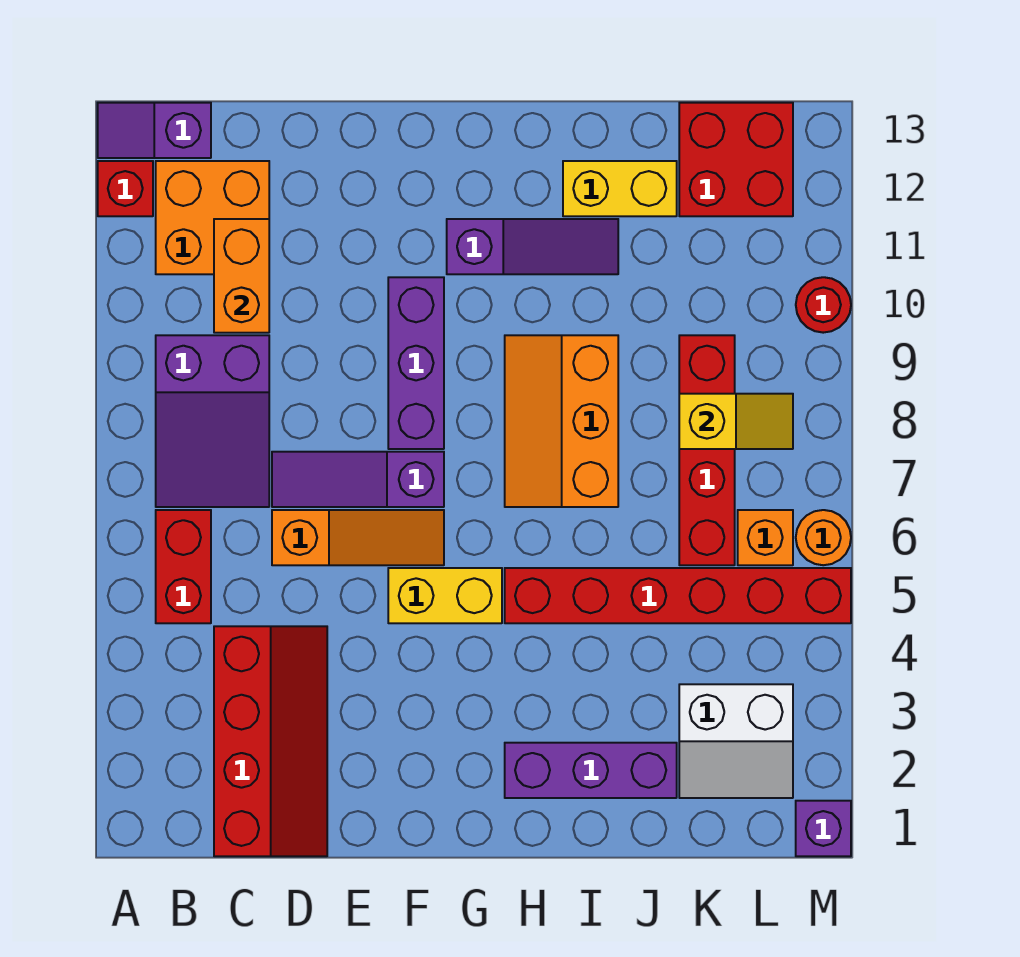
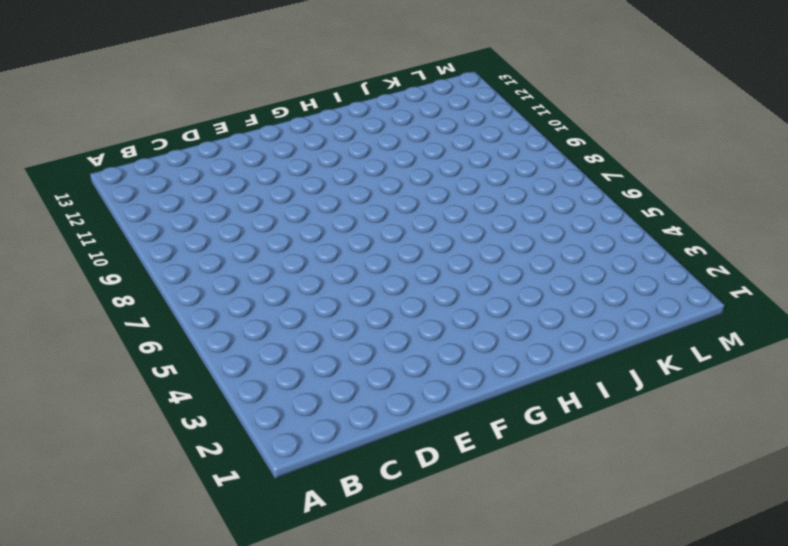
none -> red 1x1 brick [98,161,153,216]
none -> purple 1x2 slope [98,103,211,158]
none -> red 1x2 brick [156,510,211,623]

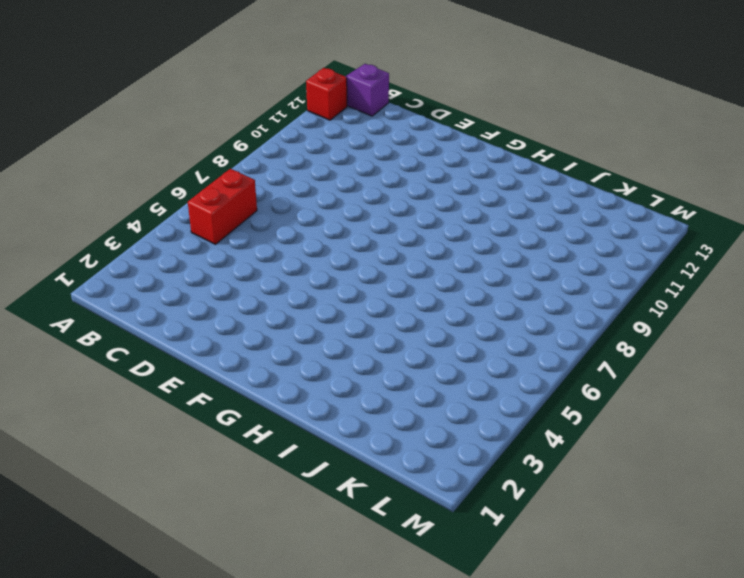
none -> purple 2x3 slope [156,335,269,507]
none -> orange 2x2 brick [156,161,269,274]
none -> red 2x4 slope [214,626,327,856]

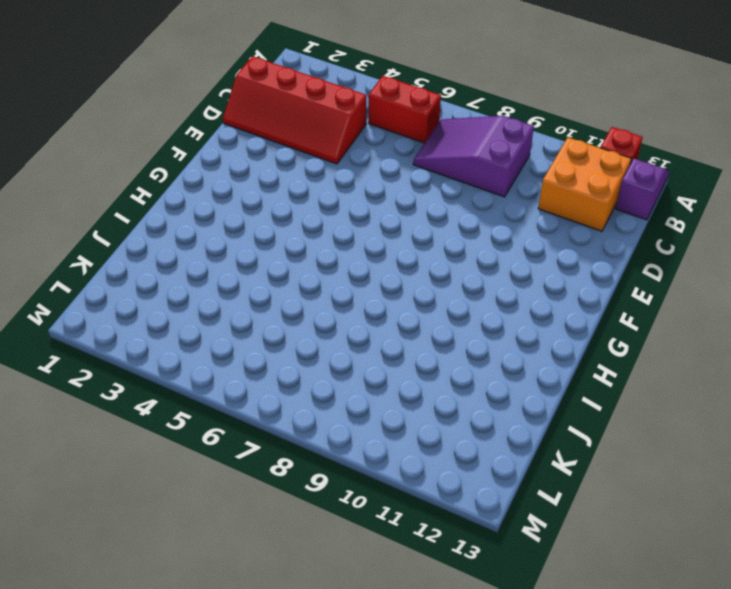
none -> orange 1x3 slope [272,510,444,565]
none -> purple 1x3 slope [272,452,444,507]
none -> yellow 1x2 brick [388,568,502,623]

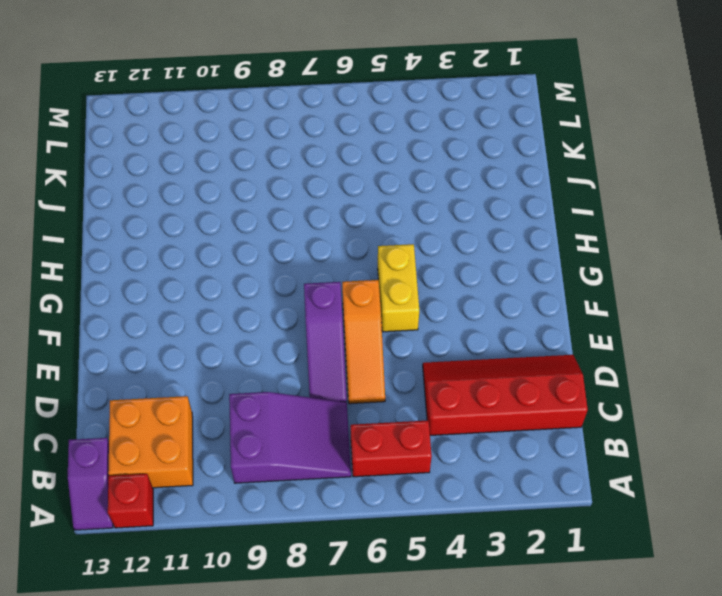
orange 1x3 slope [342,280,385,404] -> orange 1x3 slope turned to [272,510,444,565]
none -> purple 1x3 brick [388,277,444,449]
none -> purple 1x3 slope [447,219,618,274]
none -> purple 1x3 brick [505,743,677,798]

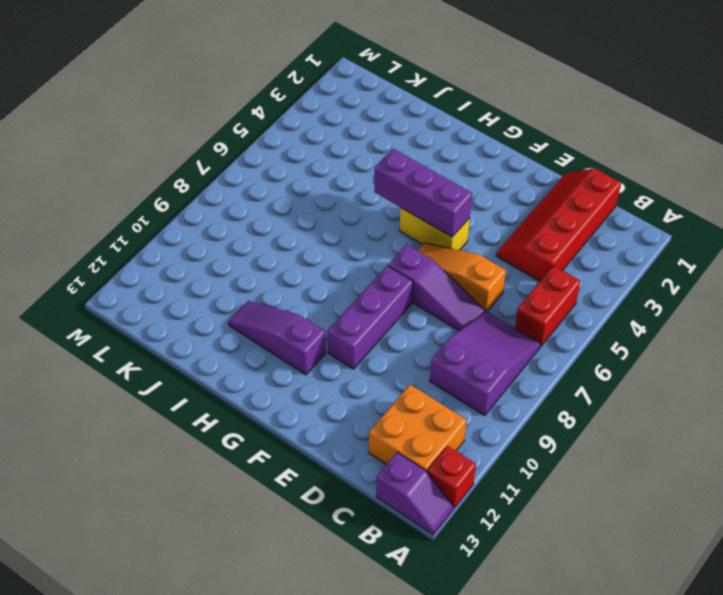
purple 1x3 brick [374,149,472,237] -> purple 1x3 brick moved to [505,743,677,798]
none -> red 1x6 brick [505,568,851,623]
none -> orange 2x3 slope [505,335,618,507]
none -> yellow 1x2 brick [563,161,677,216]

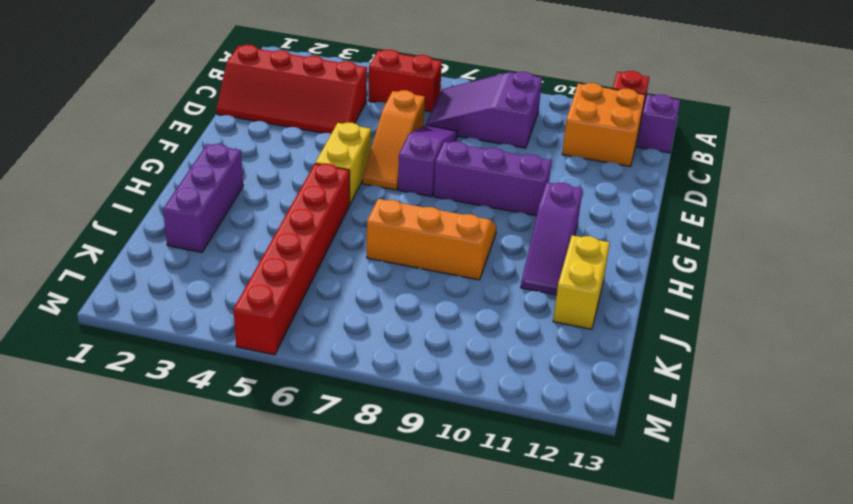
none -> white 2x2 slope [679,684,793,798]
none -> red 1x4 brick [679,335,735,565]
none -> red 2x2 brick [679,103,793,216]

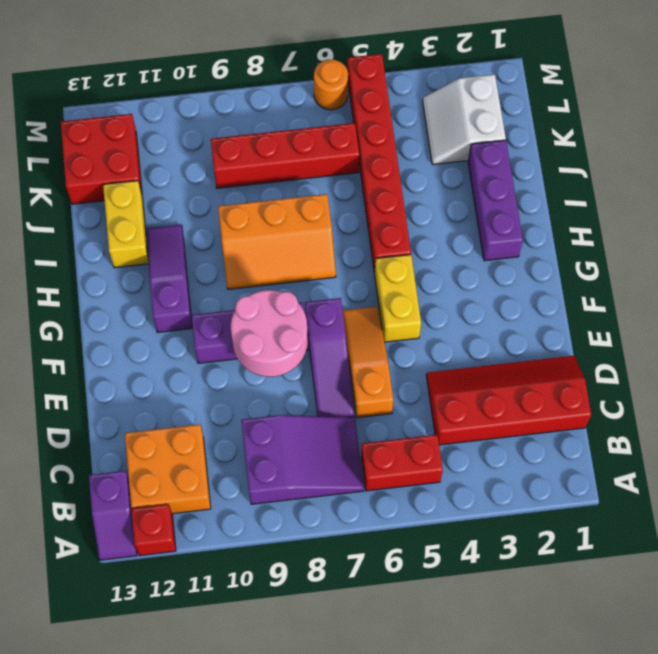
pink 2x2 round brick [231,290,308,377] -> none
white 2x2 slope [423,74,506,165] -> white 2x2 slope turned to [679,684,793,798]
none -> orange 1x1 brick [738,510,793,565]
none -> purple 1x1 brick [796,801,851,856]
none -> red 1x1 round brick [796,277,851,333]

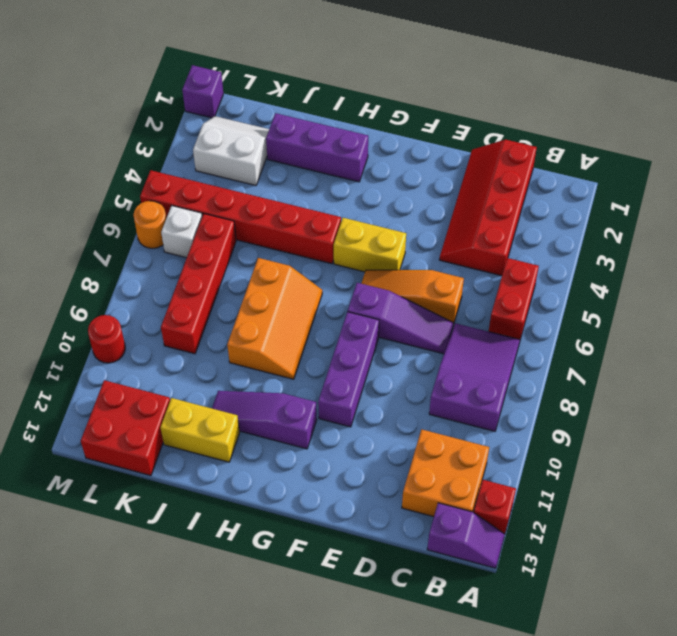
white 1x1 brick [161,206,202,258] -> orange 1x1 brick [738,510,793,565]
none -> orange 1x2 brick [214,219,269,333]
none -> yellow 1x2 slope [679,394,793,449]

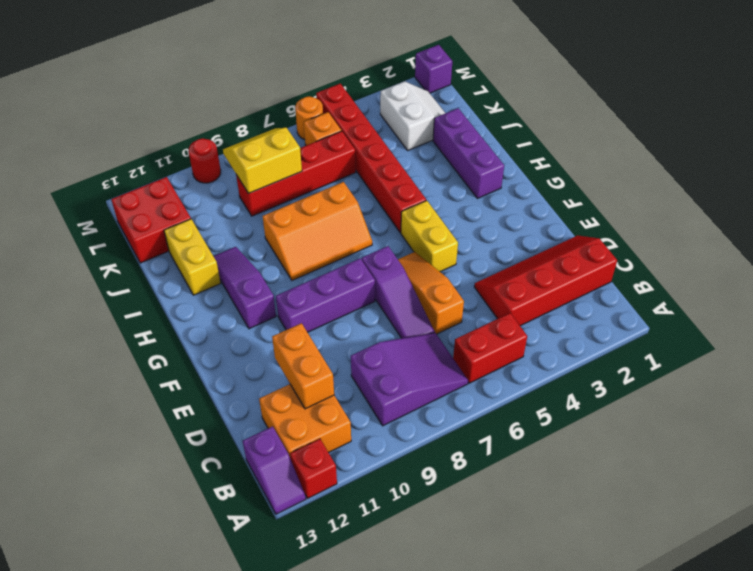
orange 1x2 brick [272,323,334,409] -> orange 1x2 brick turned to [214,219,269,333]
yellow 2x2 slope [223,128,302,194] -> yellow 1x2 slope [679,394,793,449]

